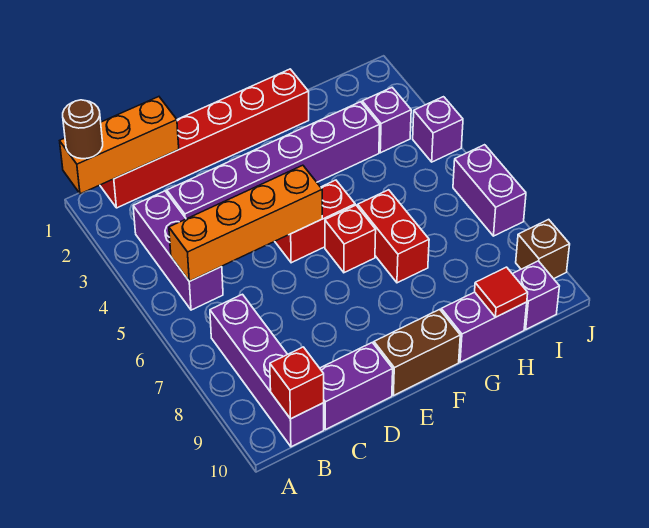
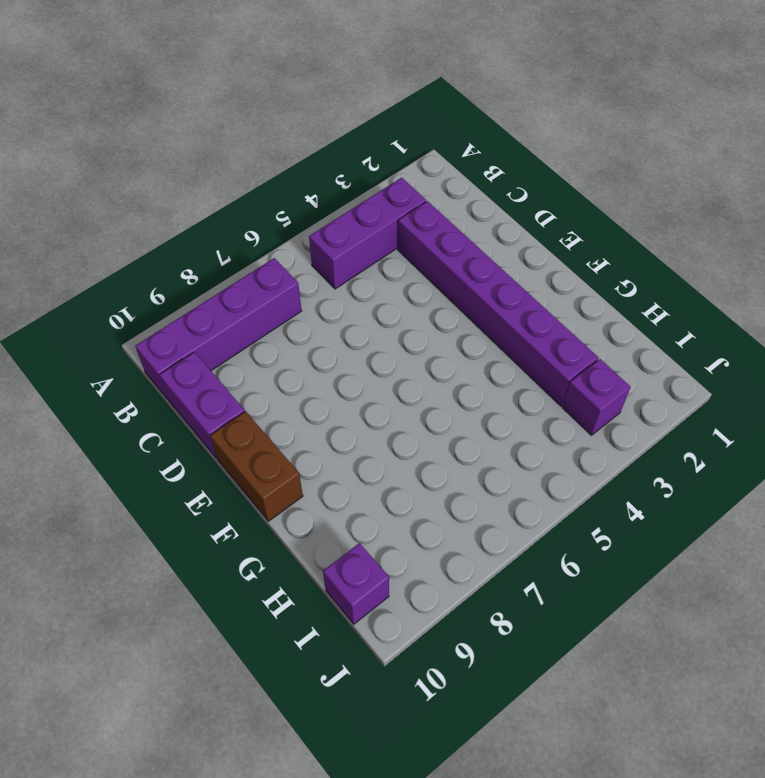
none -> red 1x6 brick [100,69,309,208]
none -> red 1x2 brick [275,180,355,263]
none -> red 1x1 brick [325,205,376,273]

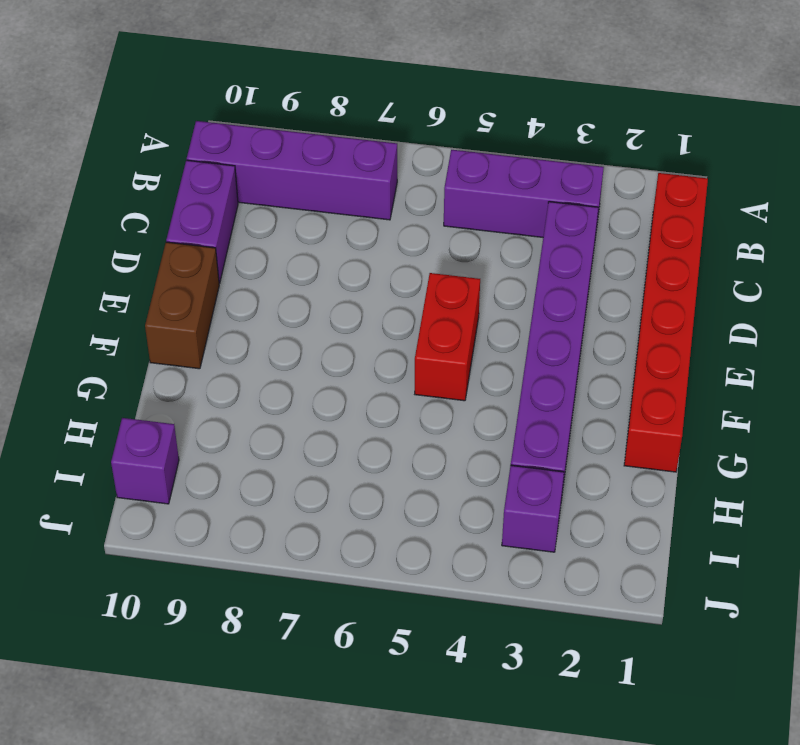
none -> red 1x1 brick [325,205,376,273]
none -> red 1x2 brick [358,190,429,283]
none -> purple 1x2 brick [441,292,527,362]

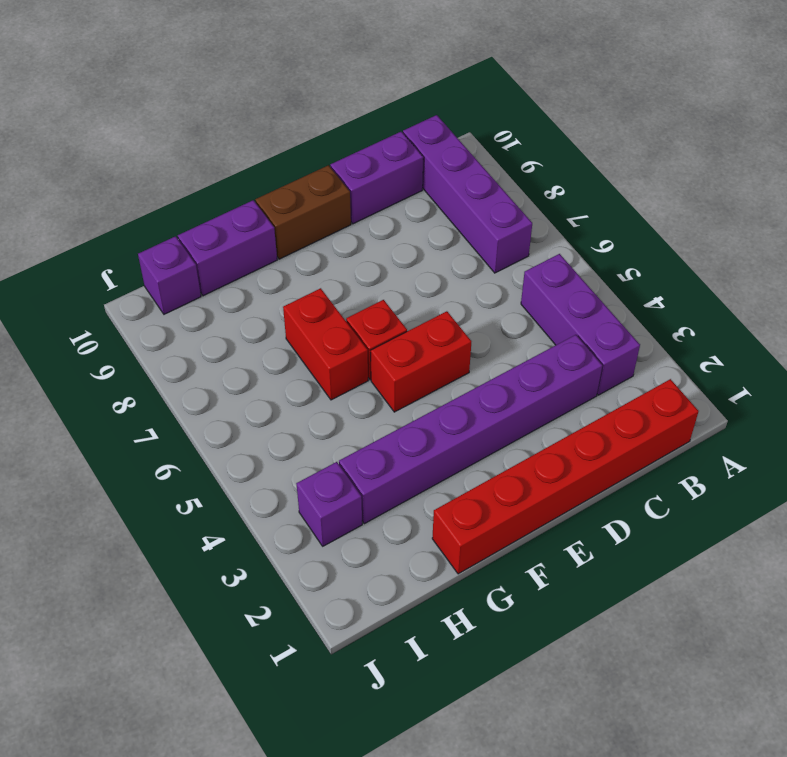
none -> purple 1x1 brick [413,97,463,162]
none -> purple 1x2 brick [453,145,526,236]
none -> brown 1x1 brick [516,219,570,279]

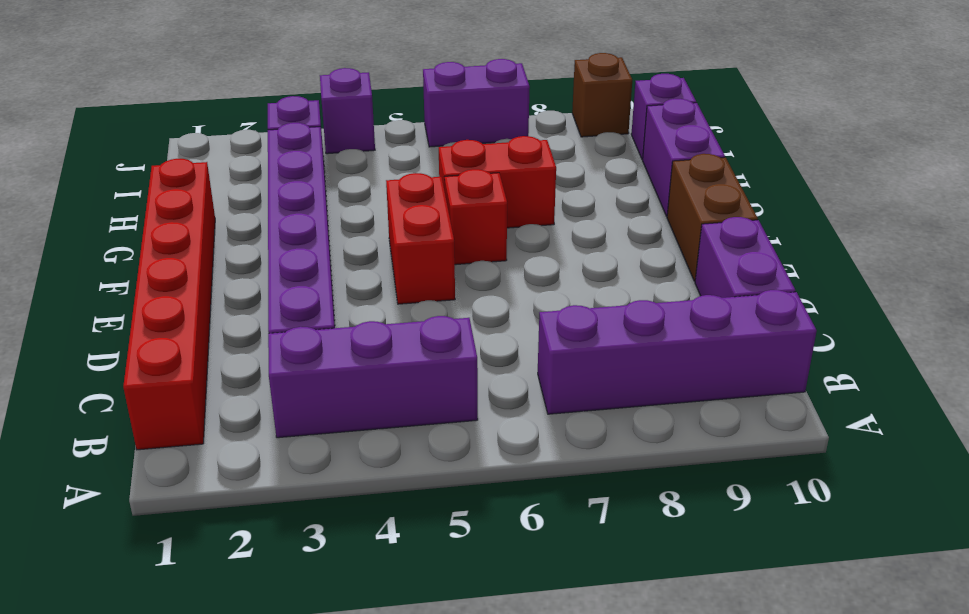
none -> orange 1x3 brick [60,97,179,194]
none -> orange 1x4 brick [169,165,322,281]
none -> red 1x1 brick [270,347,324,419]

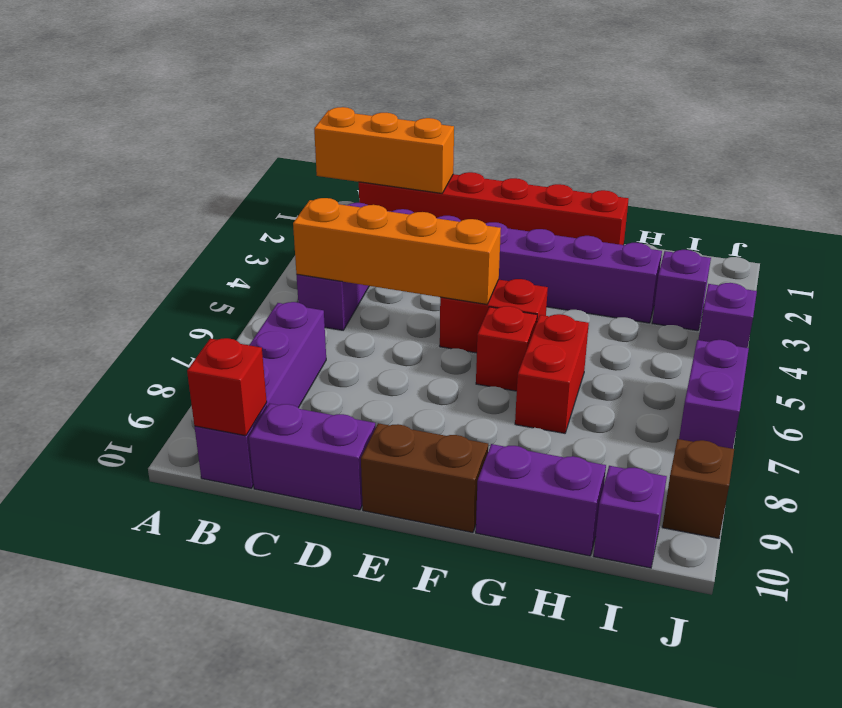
none -> red 1x1 tile [475,267,528,317]
none -> brown 1x1 round brick [63,100,103,159]

